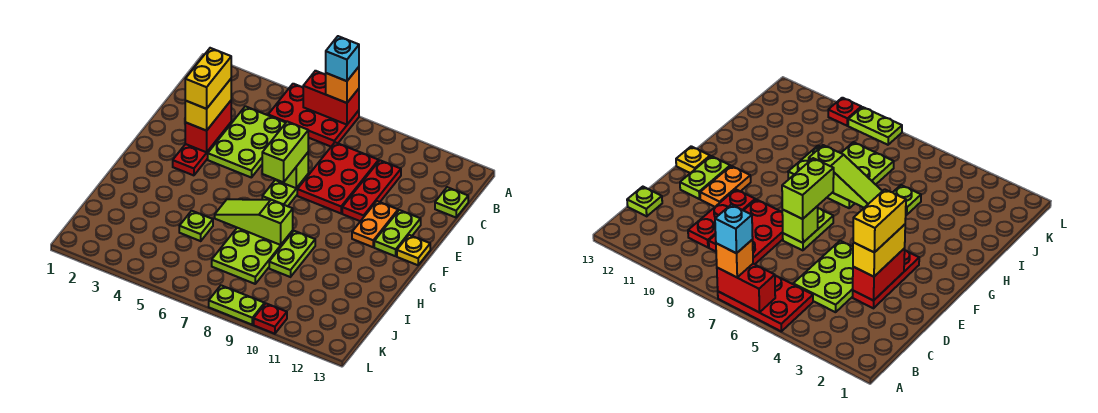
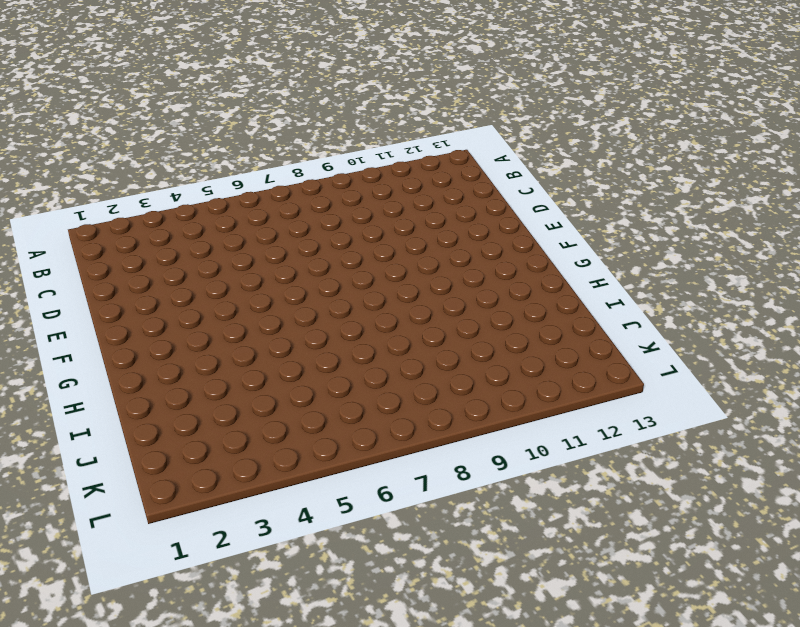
none -> red 2x3 plate [268,84,359,146]
none -> lime 2x3 plate [208,106,286,178]
none -> red 2x3 plate [297,142,379,213]

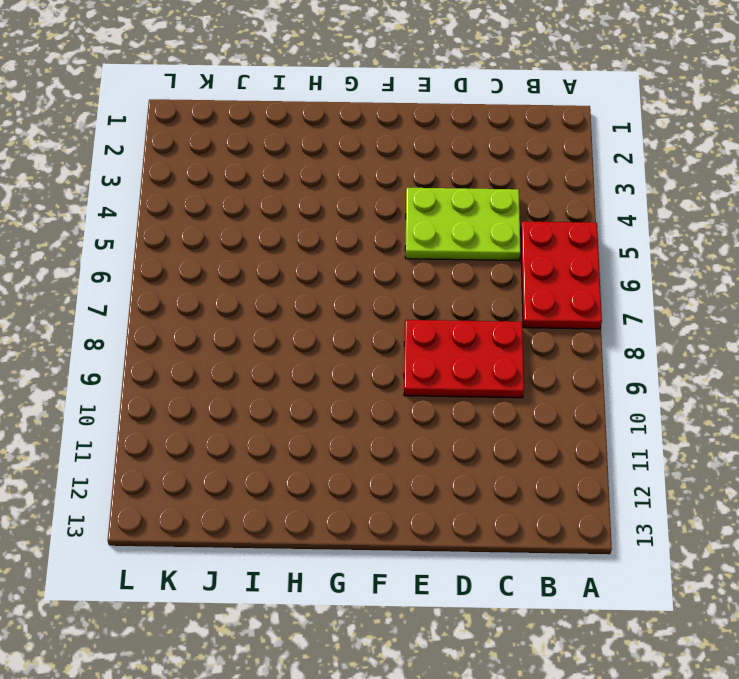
none -> red 1x3 plate [342,160,401,221]
none -> lime 1x1 plate [435,187,468,217]
none -> red 1x3 plate [173,123,231,175]

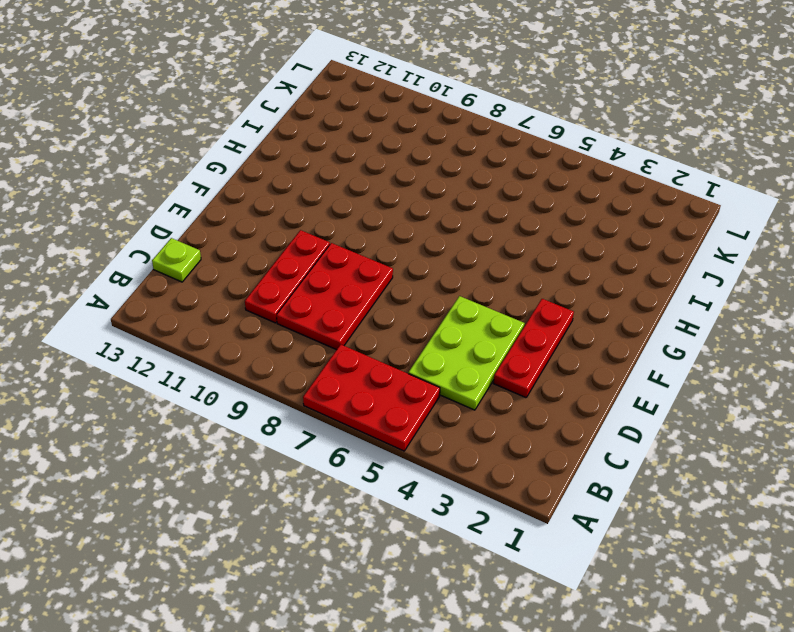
none -> lime 1x2 plate [262,175,308,206]
none -> orange 1x2 plate [352,201,398,247]
none -> lime 1x2 plate [374,210,421,256]

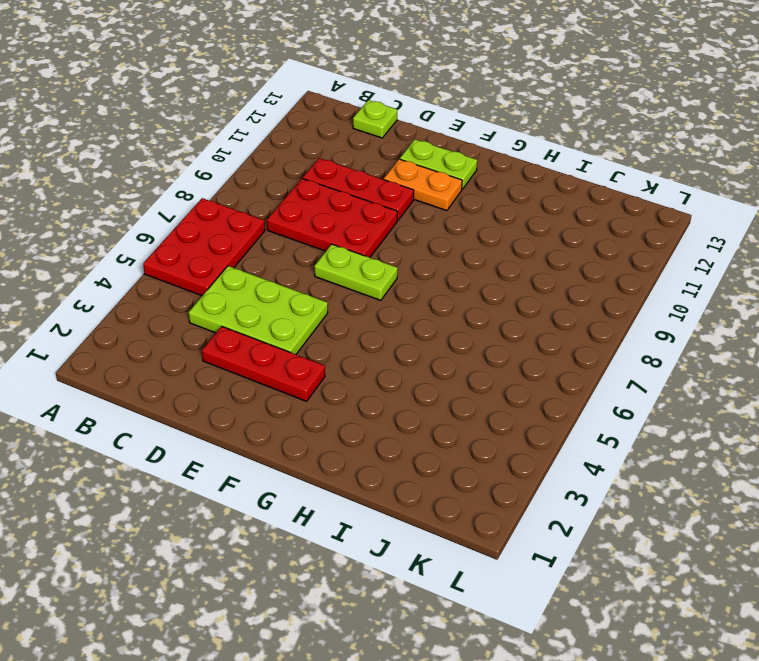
none -> yellow 1x1 plate [397,235,430,265]
none -> lime 2x3 plate [212,228,293,284]
none -> lime 1x2 plate [269,231,315,277]

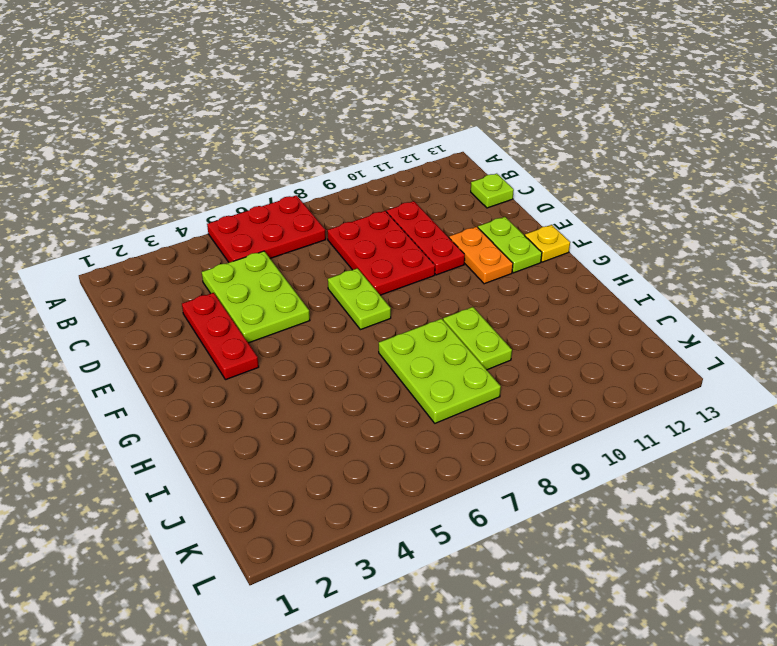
none -> lime 1x1 plate [179,211,213,241]
none -> lime 1x2 plate [209,285,265,325]
none -> red 1x1 plate [254,303,287,334]

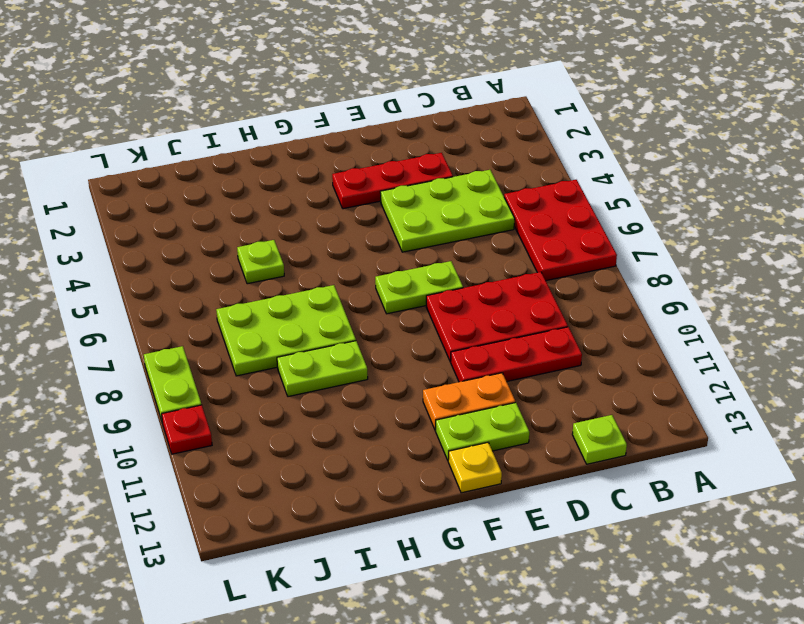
none -> red 1x2 brick [303,71,359,125]
none -> red 1x2 brick [185,101,231,152]
none -> lime 1x1 brick [275,153,308,188]

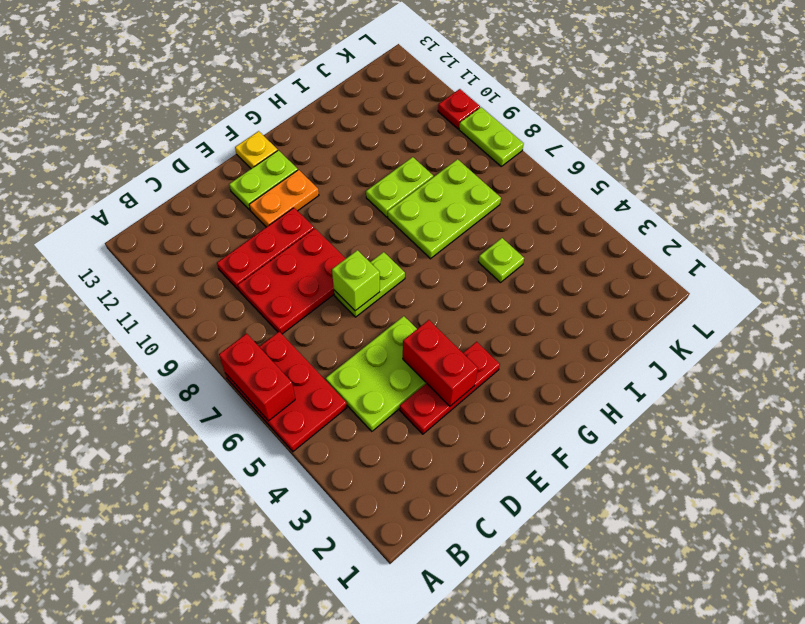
red 1x2 brick [403,320,478,406] -> red 1x2 brick turned to [185,101,231,152]
none -> lime 1x1 plate [435,187,468,217]
none -> lime 1x3 slope [215,199,293,245]
none -> orange 1x1 brick [326,67,359,103]

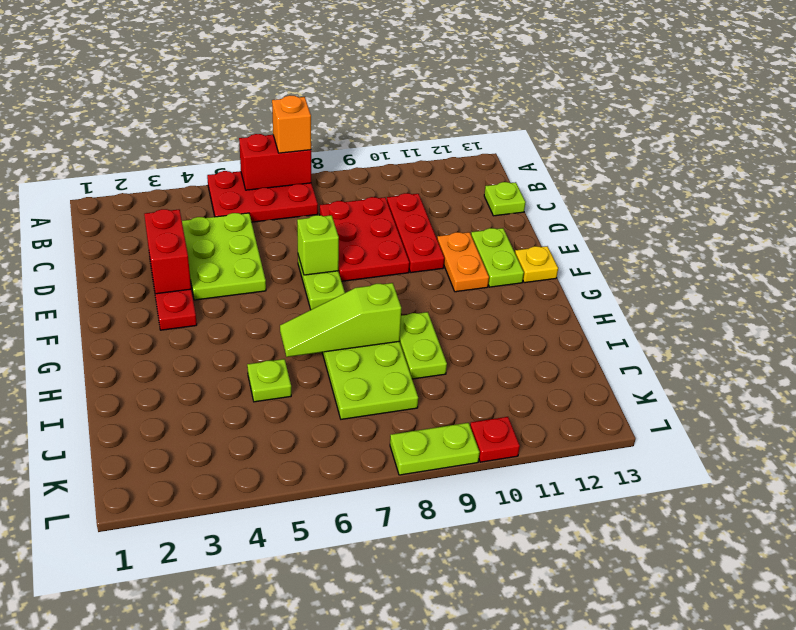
none -> yellow 1x2 brick [185,79,231,131]
none -> lime 1x2 brick [262,122,308,182]
none -> cyan 1x1 brick [326,36,359,81]

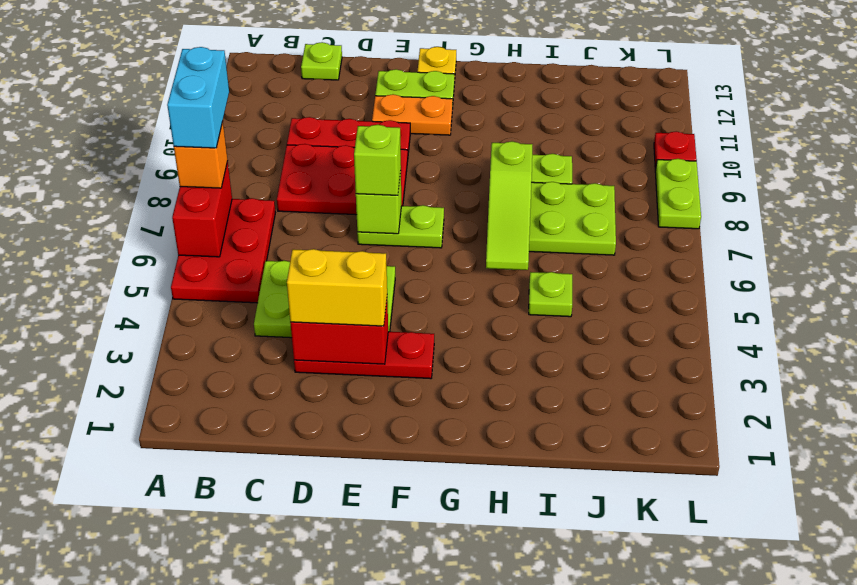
cyan 1x2 brick [167,47,229,148] -> cyan 1x1 brick [326,36,359,81]
lime 1x1 brick [354,125,401,195] -> lime 1x2 brick [262,122,308,182]
none -> yellow 1x2 brick [185,48,231,109]

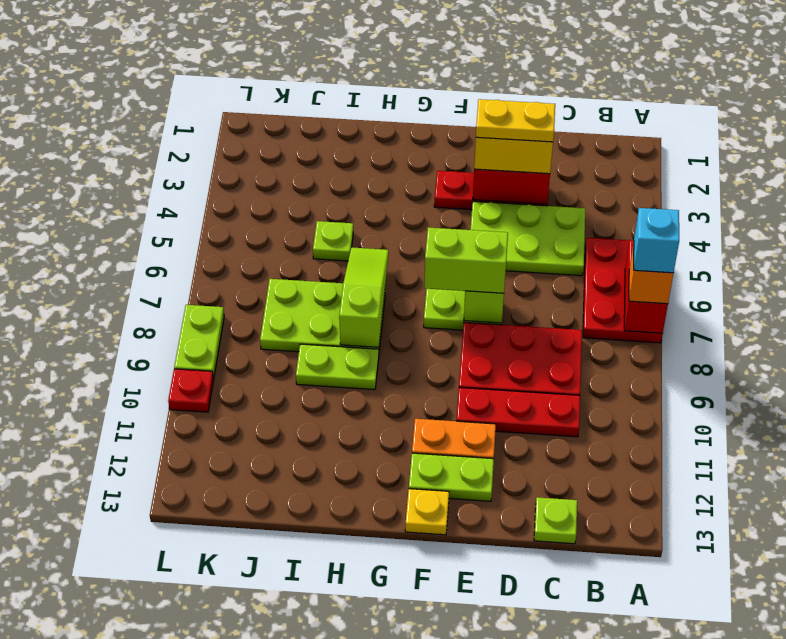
yellow 1x2 plate [476,99,555,142] -> yellow 1x2 brick [185,48,231,109]

